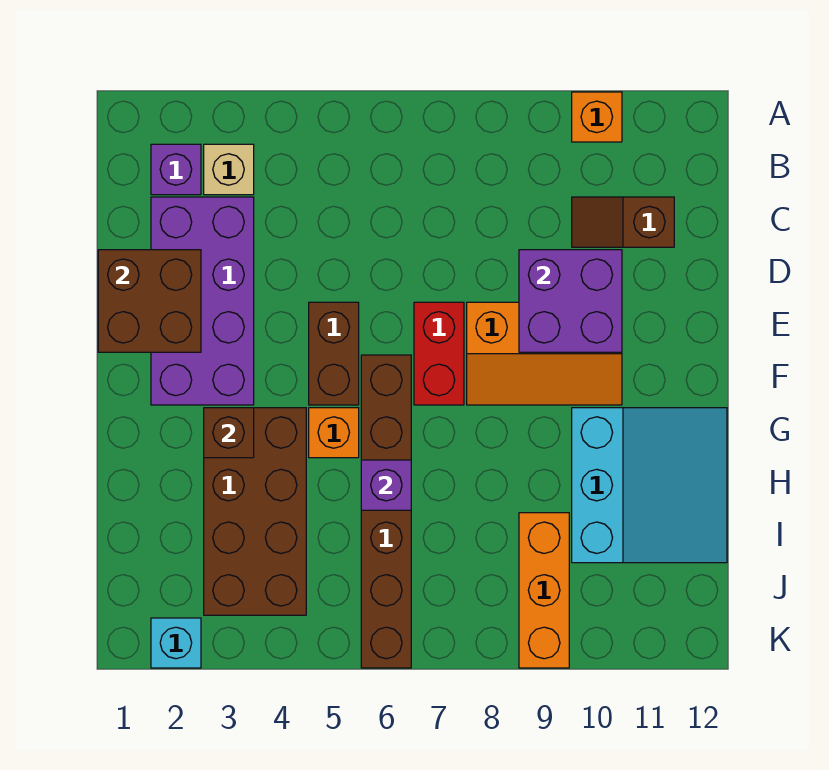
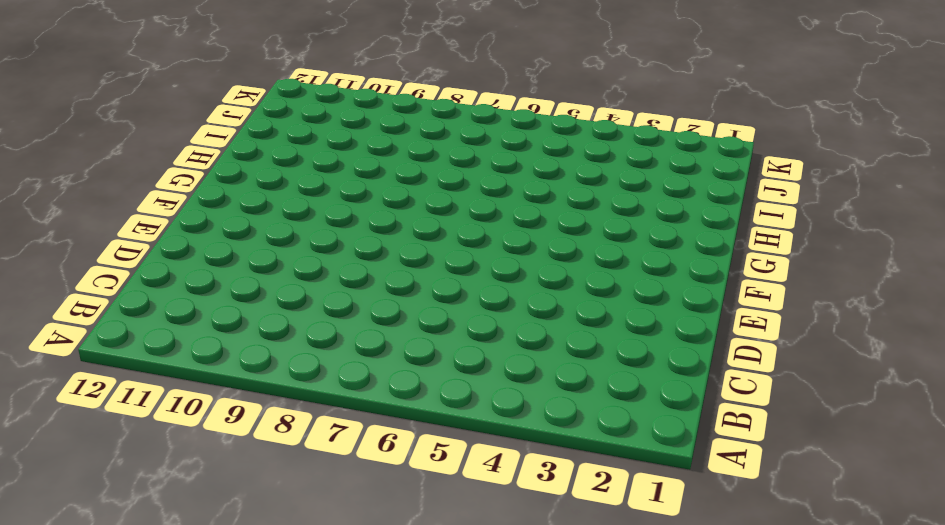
none -> orange 1x1 brick [572,92,622,142]
none -> purple 1x1 brick [151,144,201,195]
none -> tan 1x1 brick [204,144,254,195]

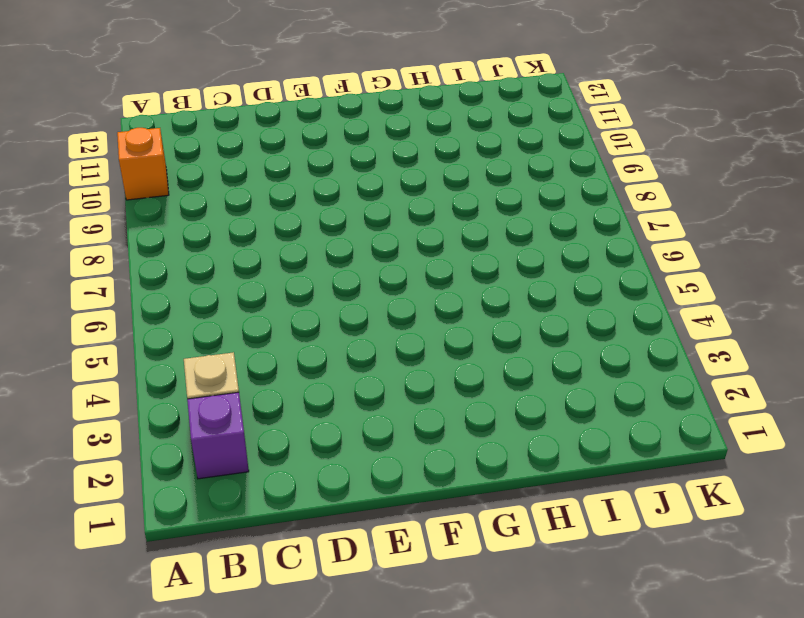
none -> purple 2x4 brick [151,197,254,405]
none -> brown 1x2 slope [572,197,674,247]
none -> brown 1x2 brick [309,302,359,405]

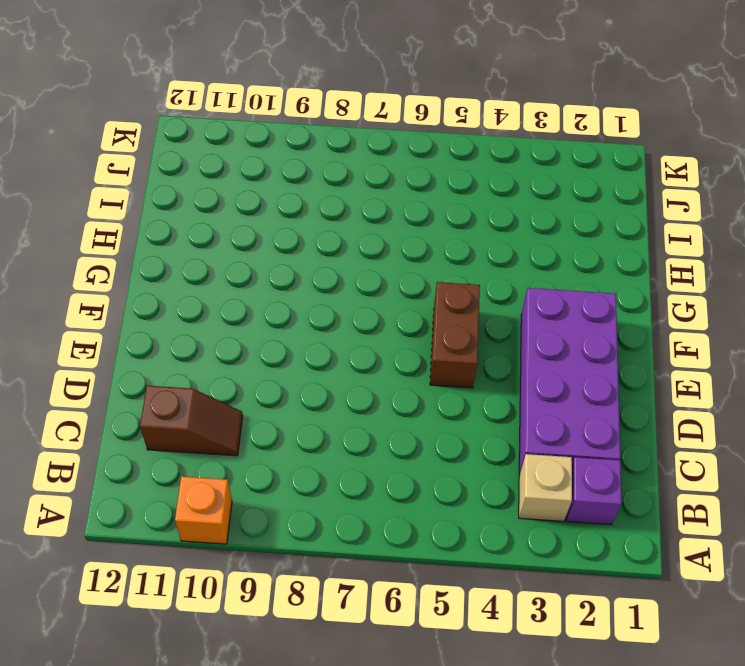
none -> red 1x2 brick [414,302,464,405]
none -> orange 2x3 slope [467,302,622,405]
none -> brown 1x6 brick [361,355,411,668]

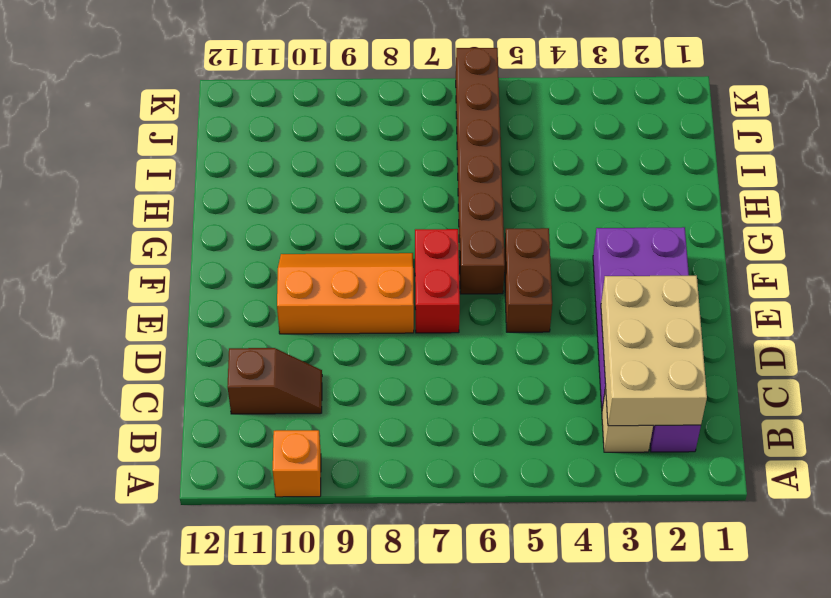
tan 2x3 brick [601,275,707,426] -> brown 2x2 brick [98,250,201,352]
none -> brown 2x4 brick [204,408,306,615]
none -> orange 1x1 brick [309,408,359,458]
none -> cyan 3x3 slope [572,408,727,563]

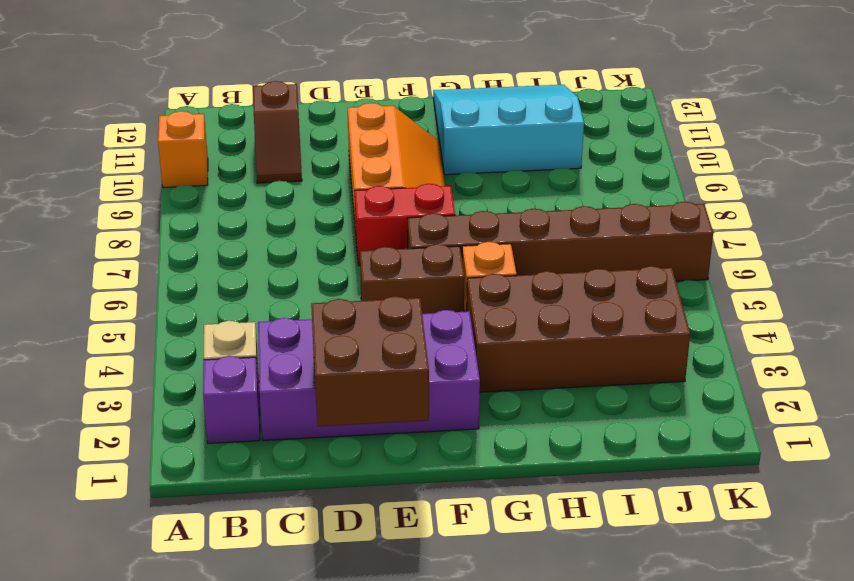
none -> orange 1x3 brick [519,513,569,668]
none -> cyan 1x1 brick [151,618,201,668]
none -> purple 2x2 brick [519,250,622,352]

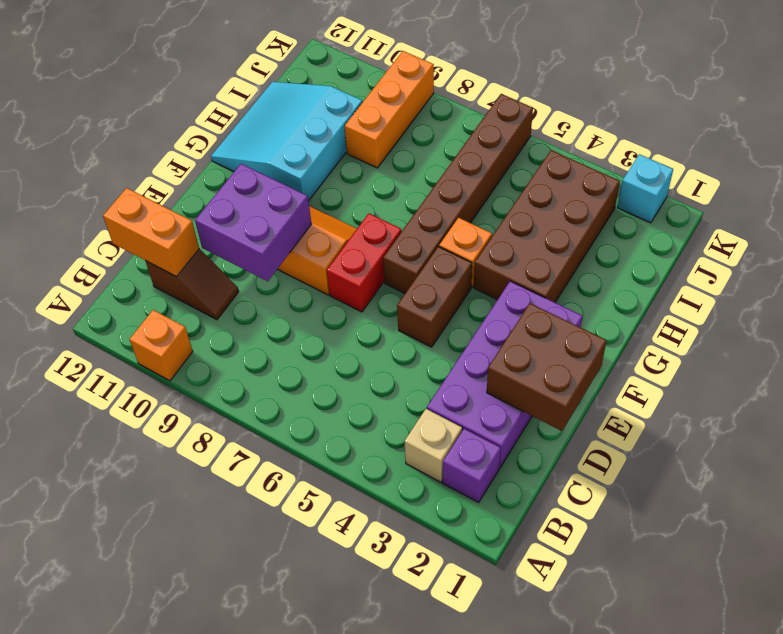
orange 1x2 brick [103,188,199,277] -> none
none -> brown 1x1 brick [204,408,254,458]
none -> purple 1x1 brick [361,460,411,510]

